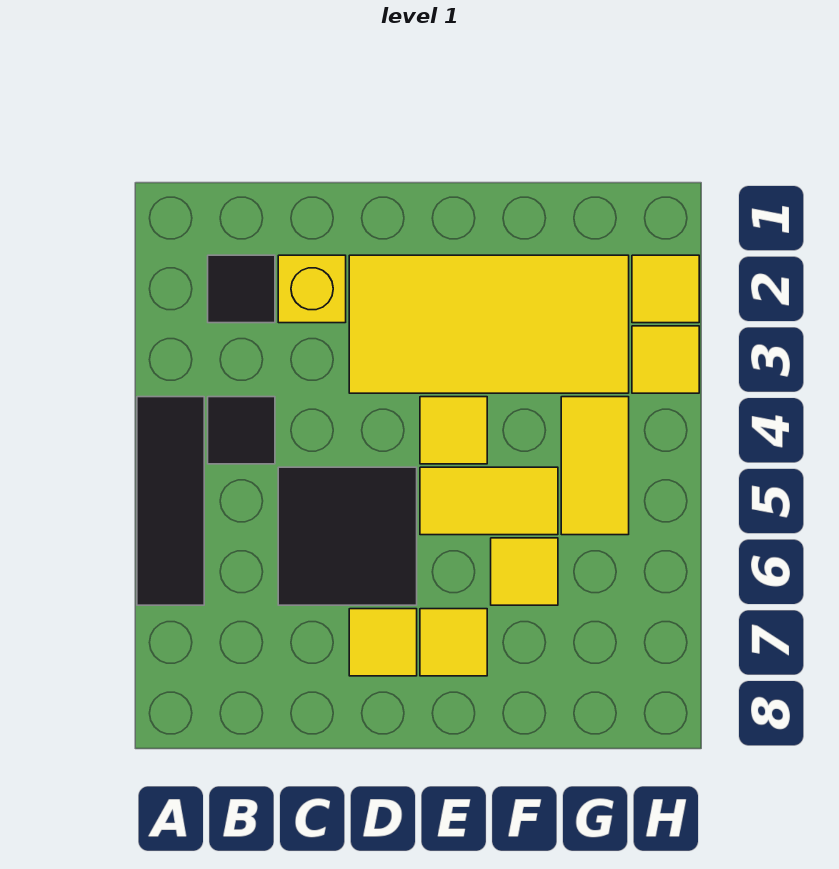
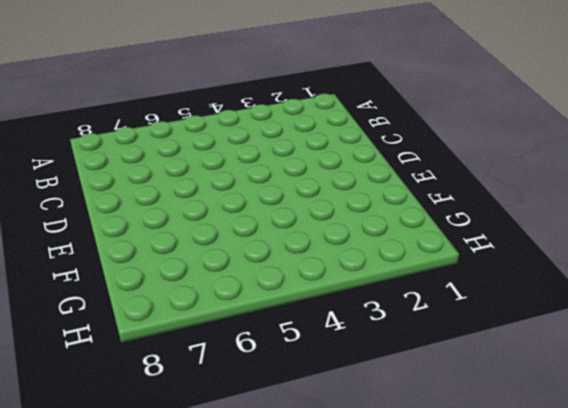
none -> black 1x3 tile [137,397,204,605]
none -> black 1x1 tile [208,255,275,323]
none -> black 1x1 tile [208,397,275,464]

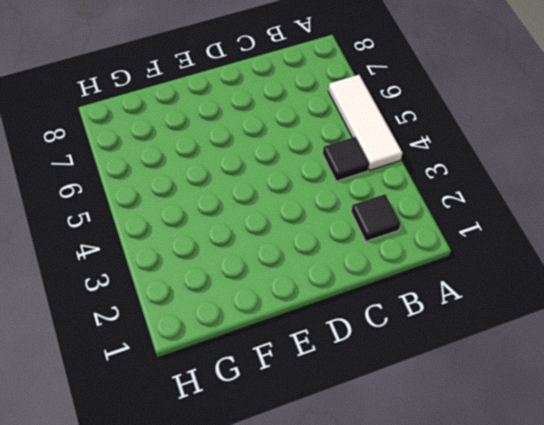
white 1x3 tile [328,75,402,170] -> black 1x3 tile [137,397,204,605]
none -> yellow 1x1 brick [278,255,346,323]
none -> black 2x2 tile [278,467,417,605]
none -> yellow 2x4 tile [349,255,629,393]

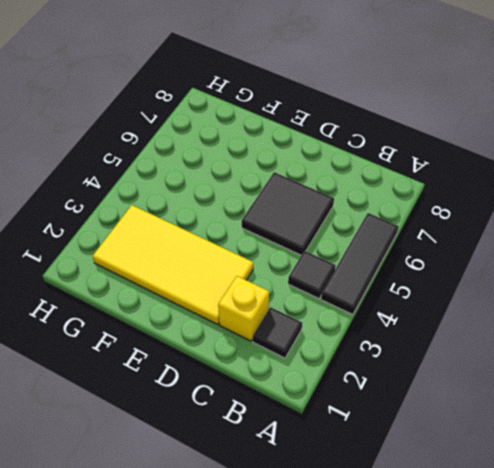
none -> yellow 1x1 tile [349,609,417,676]
none -> yellow 1x1 tile [420,397,487,464]
none -> yellow 1x2 tile [420,467,558,535]

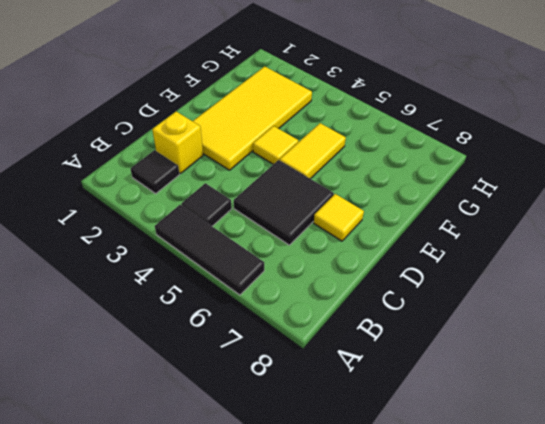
none -> yellow 1x1 tile [420,609,487,676]
none -> yellow 1x1 tile [491,538,558,605]
none -> yellow 1x2 tile [561,397,629,535]

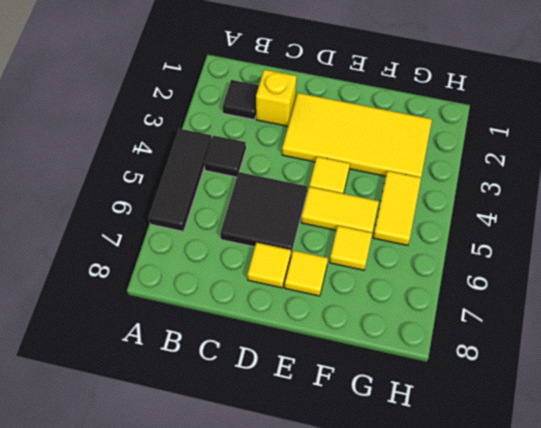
none -> yellow 1x1 tile [632,255,699,323]
none -> yellow 1x1 tile [632,326,699,393]

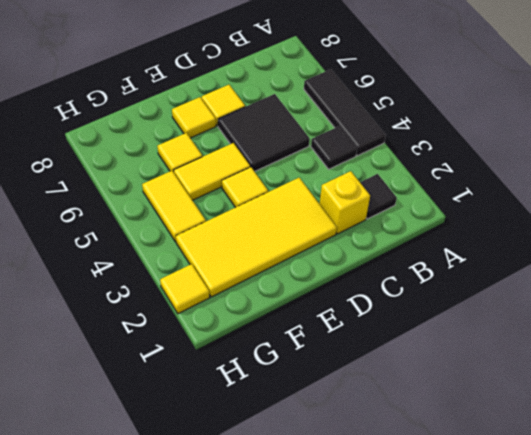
none -> yellow 1x1 tile [632,326,699,393]

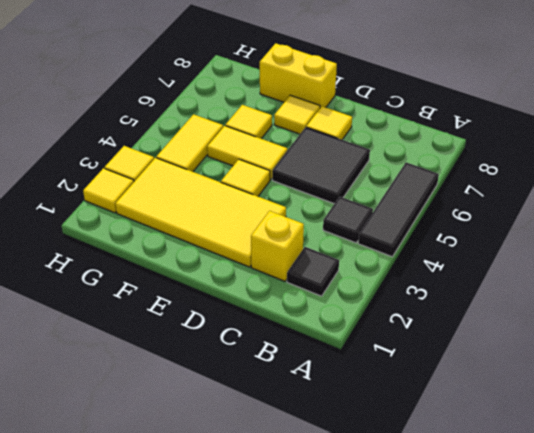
yellow 1x2 brick [260,43,337,108] -> none

